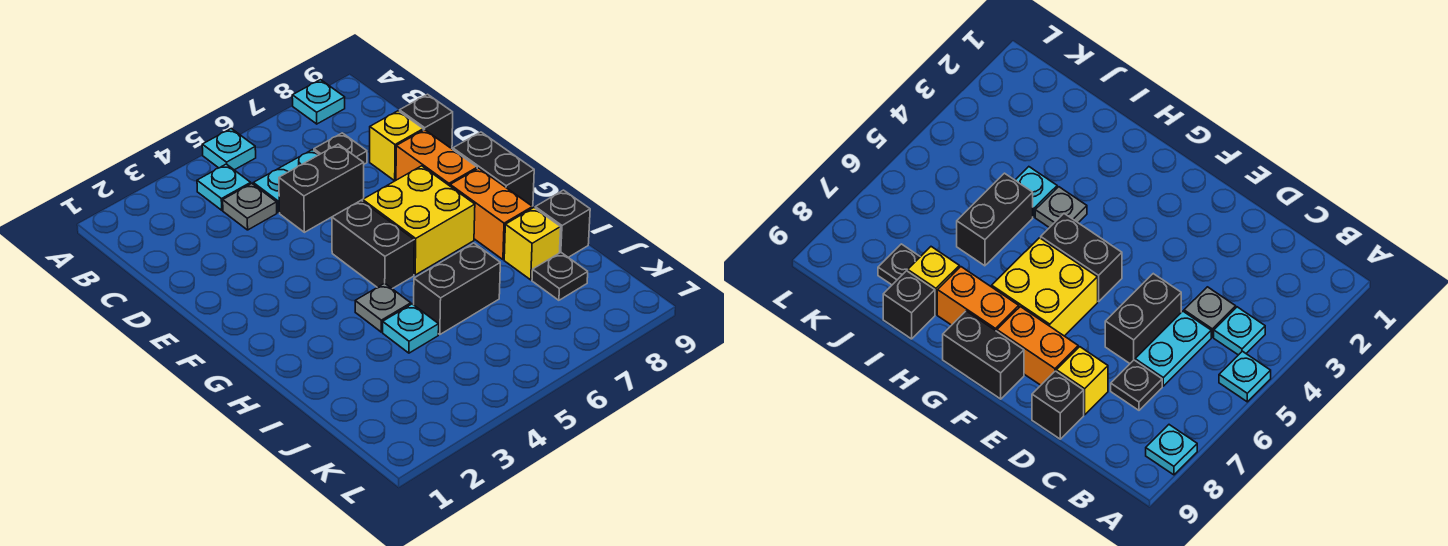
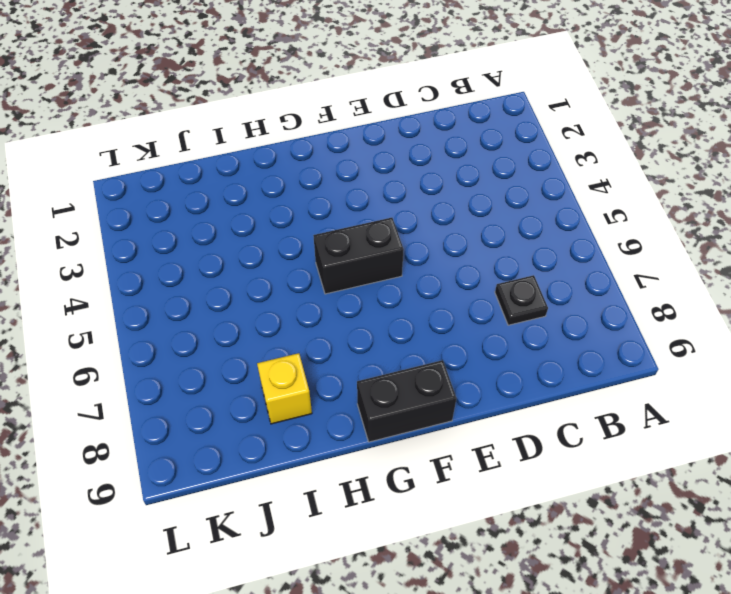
none -> cyan 1x1 plate [202,129,256,170]
none -> cyan 1x1 plate [292,80,345,124]
none -> cyan 1x1 plate [197,164,251,210]

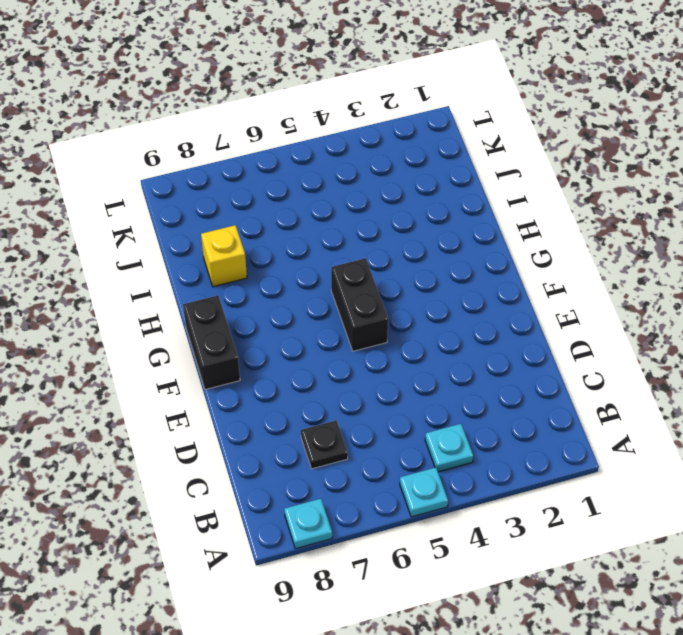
none -> grey 1x1 plate [223,183,277,230]
none -> cyan 1x2 plate [253,150,319,213]
none -> black 1x2 brick [279,144,364,232]

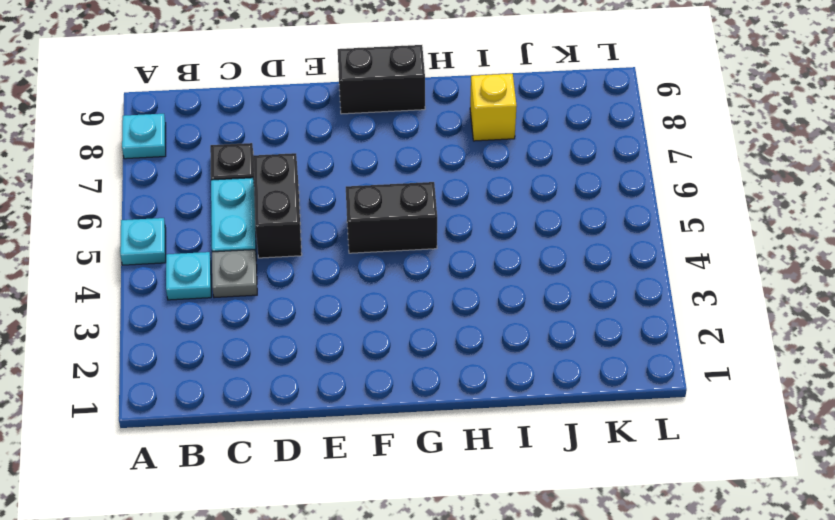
none -> yellow 1x1 brick [370,111,423,181]
none -> black 1x1 brick [400,94,453,149]
none -> orange 1x2 brick [396,130,477,186]

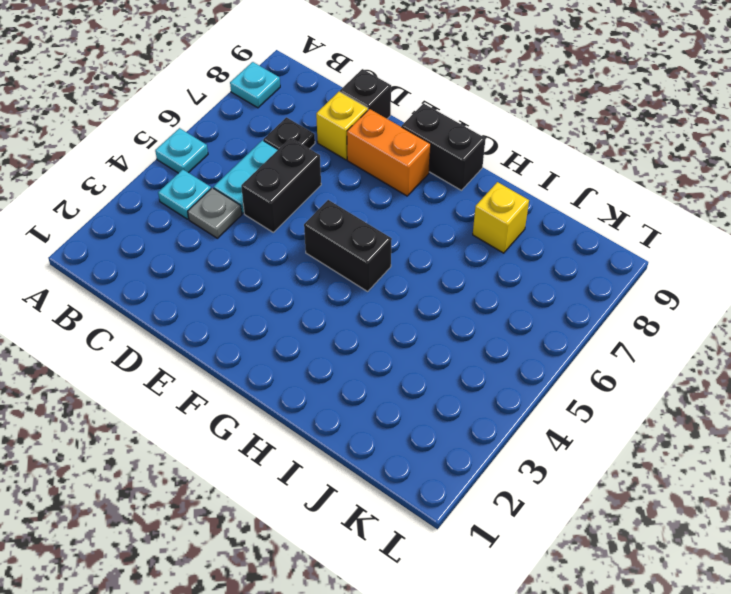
none -> yellow 2x2 brick [363,166,475,275]
none -> orange 1x2 brick [450,168,533,260]
none -> grey 1x1 plate [355,283,411,332]

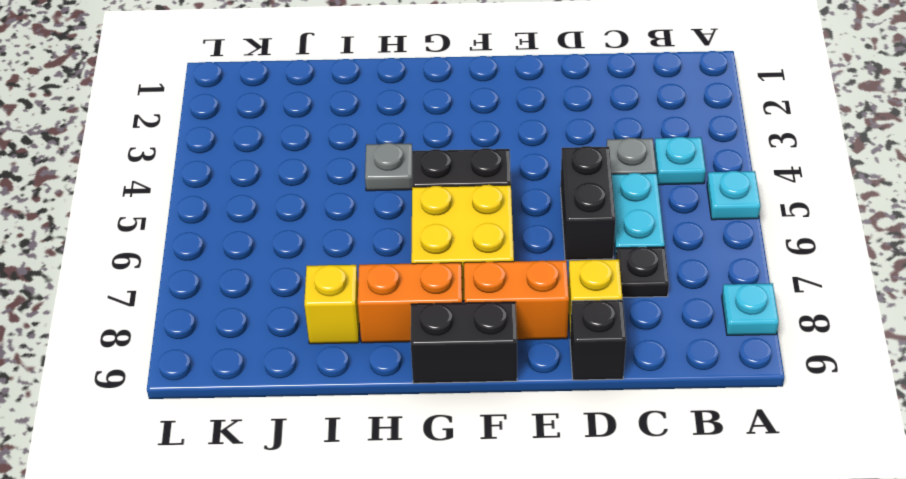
none -> cyan 1x1 plate [383,304,439,353]
none -> black 1x2 brick [414,243,500,334]
none -> black 1x1 brick [535,190,590,257]

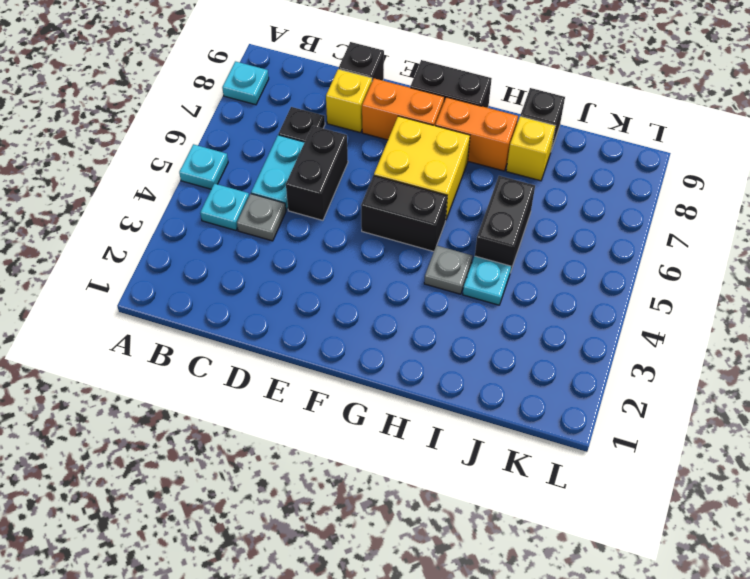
none -> black 1x1 plate [532,252,588,300]

